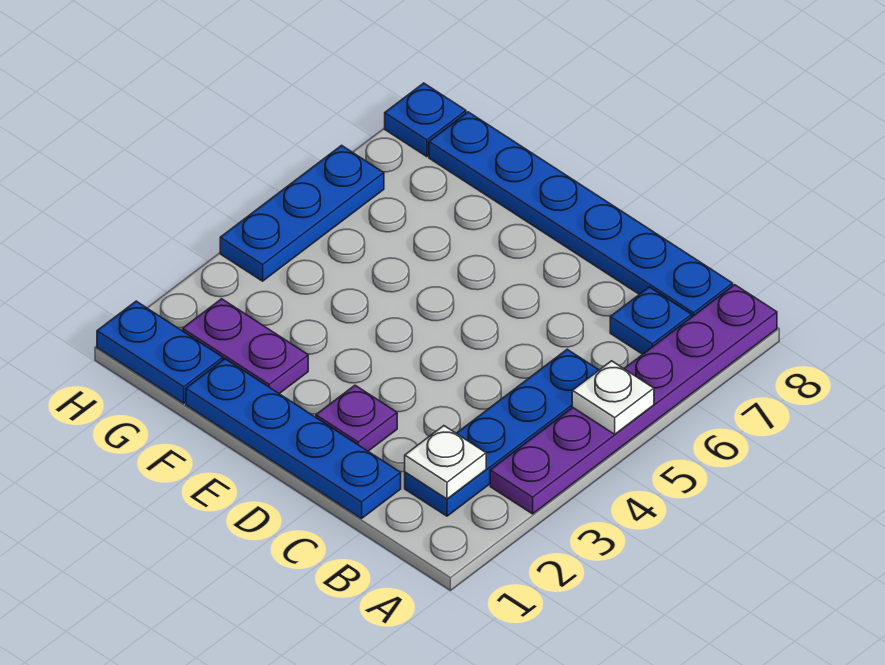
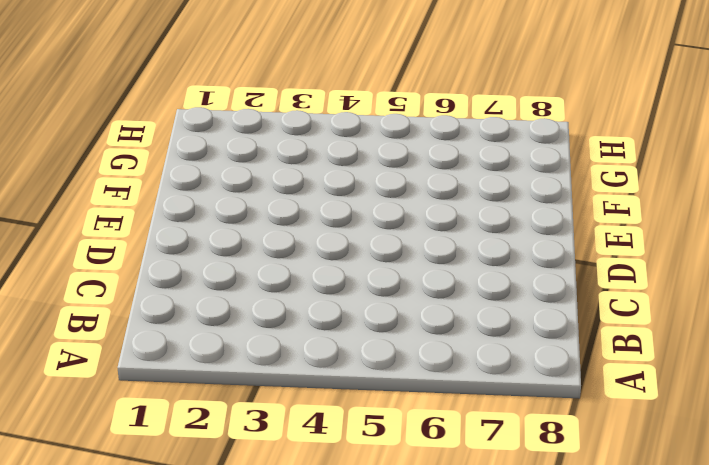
none -> purple 1x6 plate [490,285,777,514]
none -> blue 1x4 plate [405,349,599,516]
none -> blue 1x1 plate [610,287,692,354]

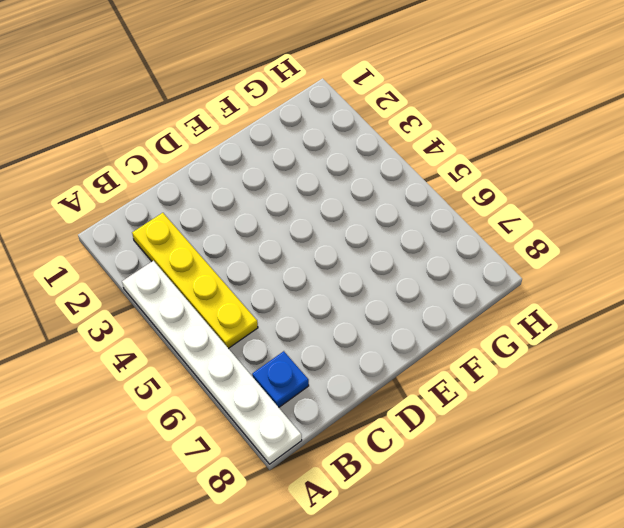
white 1x6 plate [122,261,302,464] -> purple 1x6 plate [490,285,777,514]
yellow 1x4 plate [132,213,258,349] -> blue 1x4 plate [405,349,599,516]
none -> blue 1x6 plate [429,112,733,317]
none -> blue 1x4 plate [186,359,401,519]
none -> purple 1x1 plate [316,385,397,451]

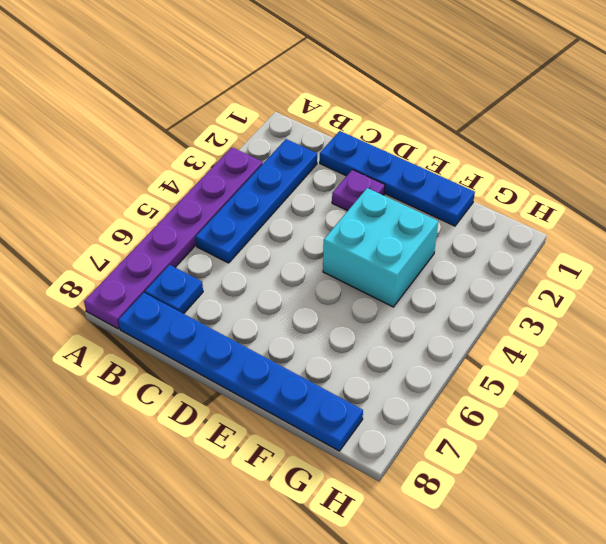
cyan 2x2 brick [323,188,438,307] -> none
none -> purple 1x2 plate [183,299,308,394]
none -> blue 1x2 plate [97,301,223,403]
none -> blue 1x3 plate [220,145,384,281]

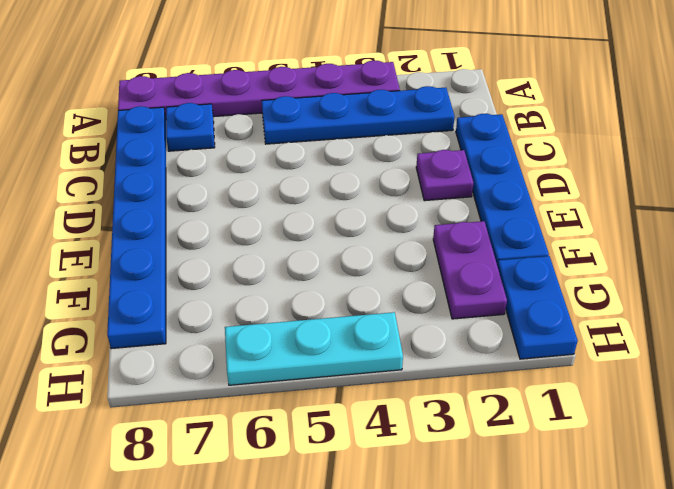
cyan 1x3 plate [225,312,403,385] -> blue 1x3 plate [220,145,384,281]
none -> blue 1x1 plate [385,83,466,157]
none -> white 1x1 plate [572,361,654,434]
none -> white 1x1 plate [405,426,486,499]

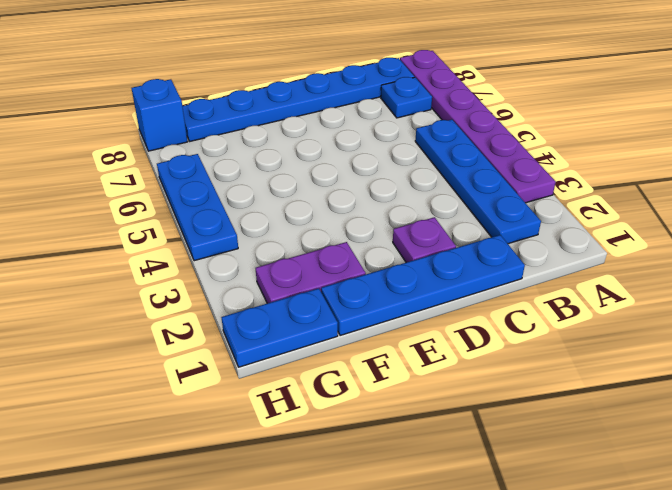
blue 1x1 brick [132,79,187,151] -> blue 1x1 plate [385,83,466,157]
none -> white 1x1 plate [572,361,654,434]
none -> white 1x1 plate [405,426,486,499]

